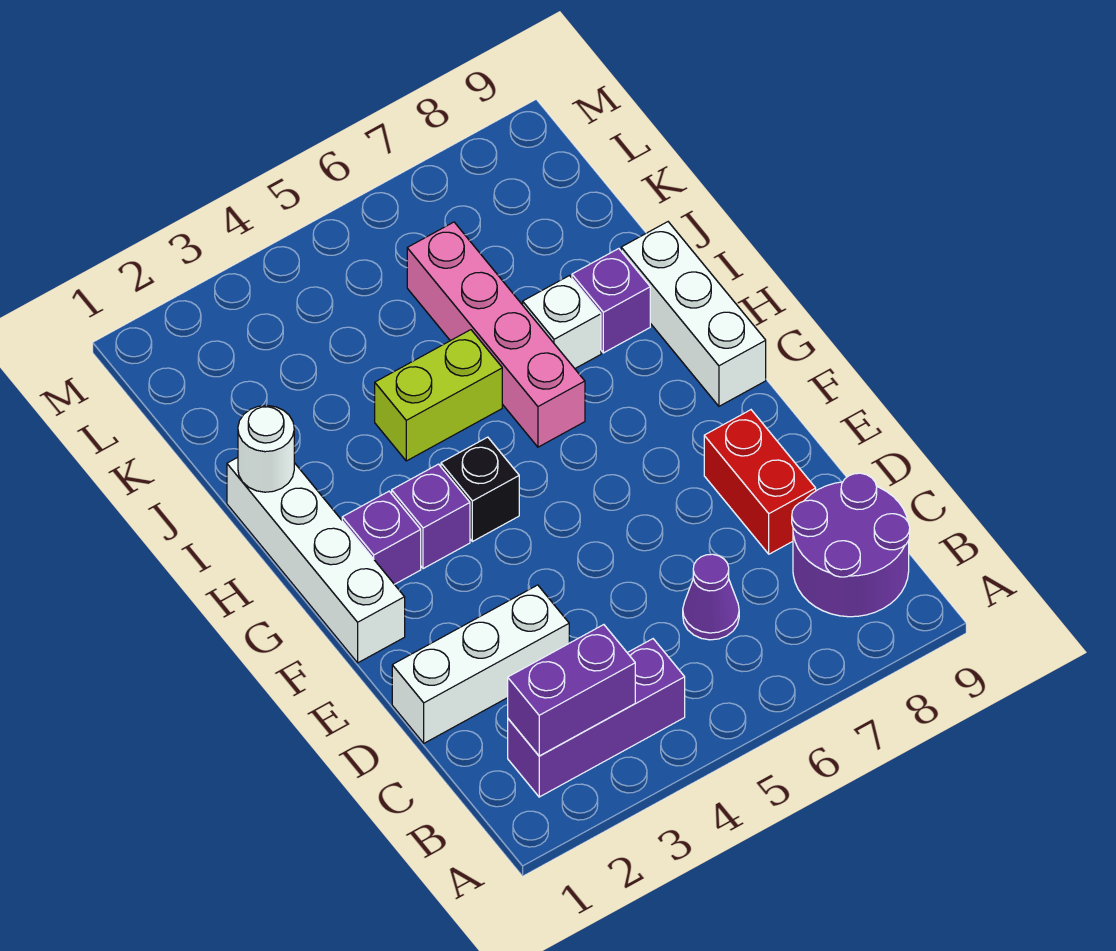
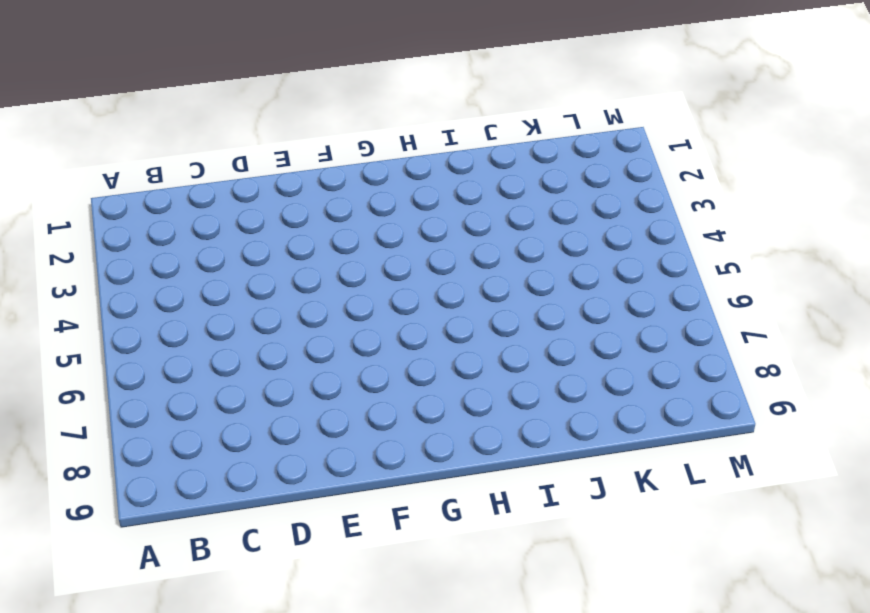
none -> purple 1x3 brick [508,639,685,797]
none -> purple 2x2 round brick [792,473,910,617]
none -> purple 1x1 cone [683,554,739,640]

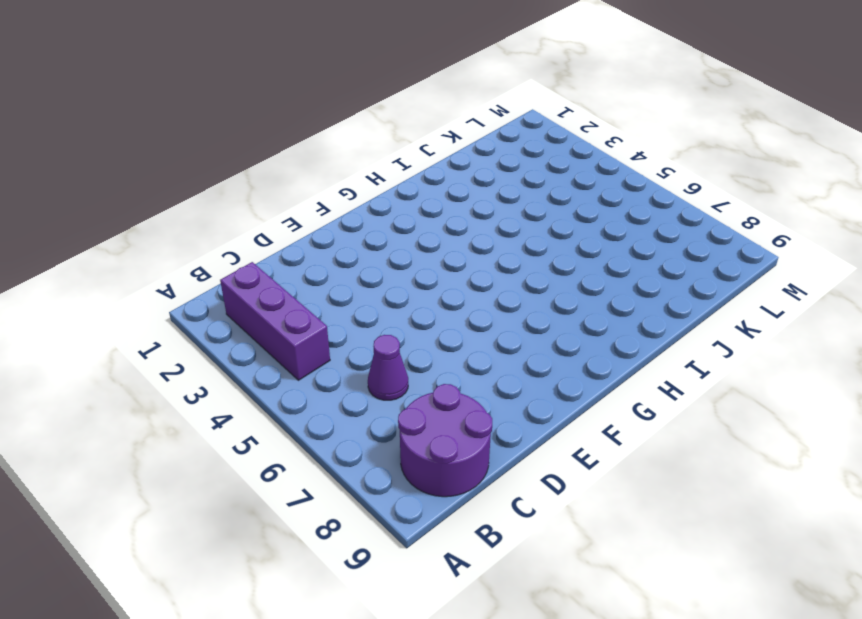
none -> white 1x3 brick [392,585,569,743]
none -> red 1x2 brick [704,410,816,554]
none -> white 1x4 brick [227,457,405,663]

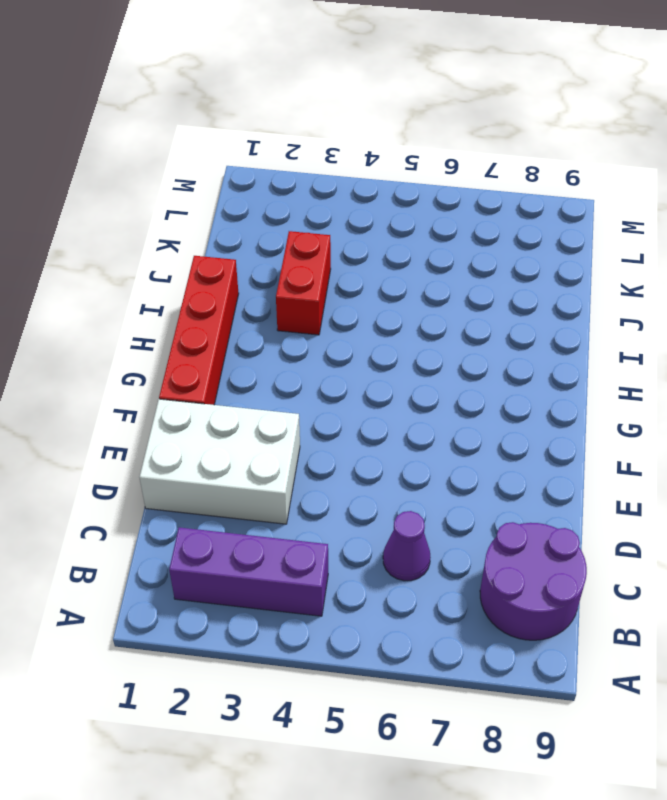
white 2x3 brick [140,399,300,524] -> white 1x3 brick [392,585,569,743]
red 1x4 brick [159,256,239,405] -> white 1x4 brick [227,457,405,663]
red 1x2 brick [276,231,331,335] -> red 1x2 brick moved to [704,410,816,554]
none -> purple 1x1 brick [342,491,421,584]
none -> purple 1x1 brick [392,464,470,569]
none -> black 1x1 brick [441,437,519,542]

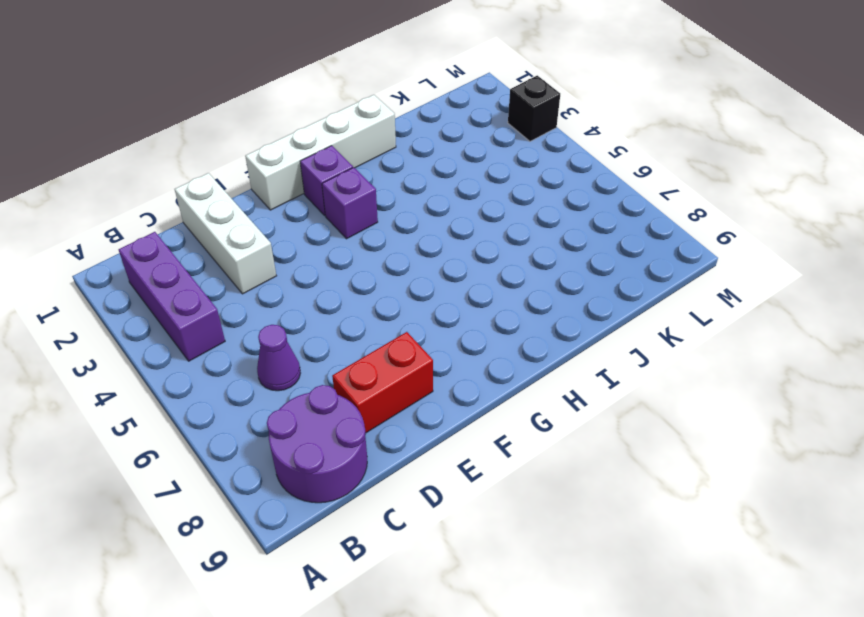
black 1x1 brick [508,76,560,141] -> black 1x1 brick moved to [441,437,519,542]
none -> white 1x3 brick [621,222,766,406]
none -> pink 1x4 brick [407,222,585,447]
none -> lime 1x2 brick [375,330,502,461]

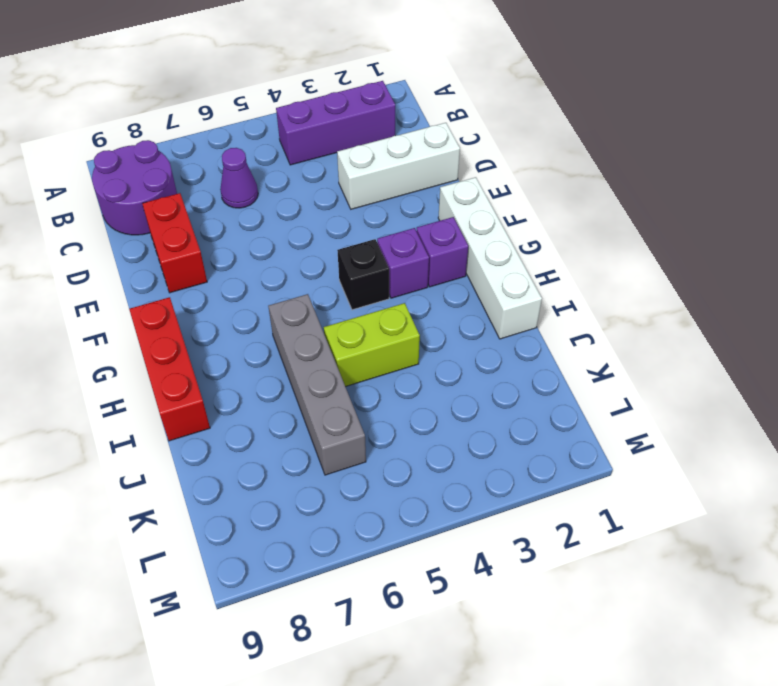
red 1x3 brick [129,297,210,441] -> white 1x3 brick [621,222,766,406]
grey 1x4 brick [268,294,366,475] -> pink 1x4 brick [407,222,585,447]
none -> white 1x1 brick [523,276,601,368]
none -> purple 1x1 brick [572,249,650,353]
none -> purple 1x2 brick [508,625,635,756]

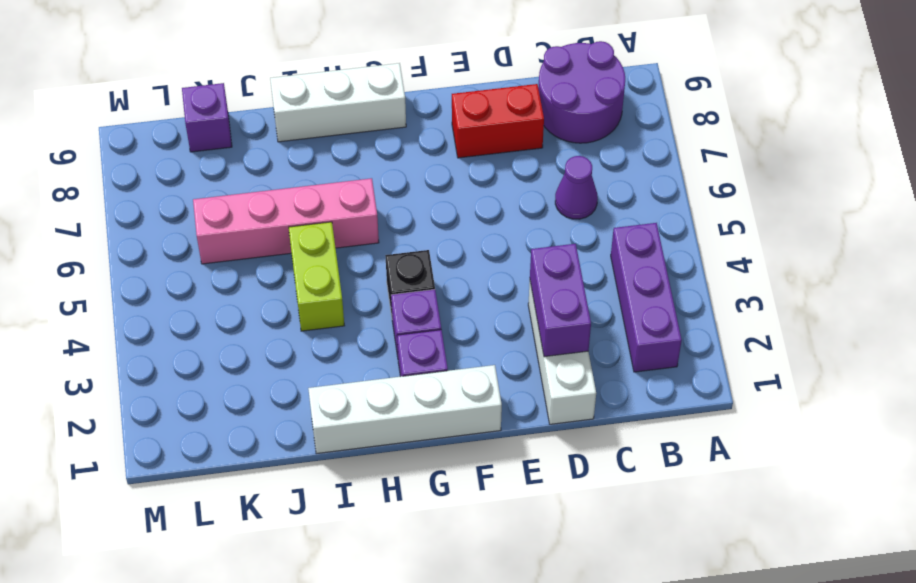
purple 1x2 brick [530,244,591,357] -> purple 1x2 brick moved to [508,625,635,756]
purple 1x1 brick [182,83,232,152] -> purple 1x1 brick moved to [572,249,650,353]
none -> white 1x1 brick [523,276,601,368]
none -> white 1x1 round brick [238,405,294,492]

